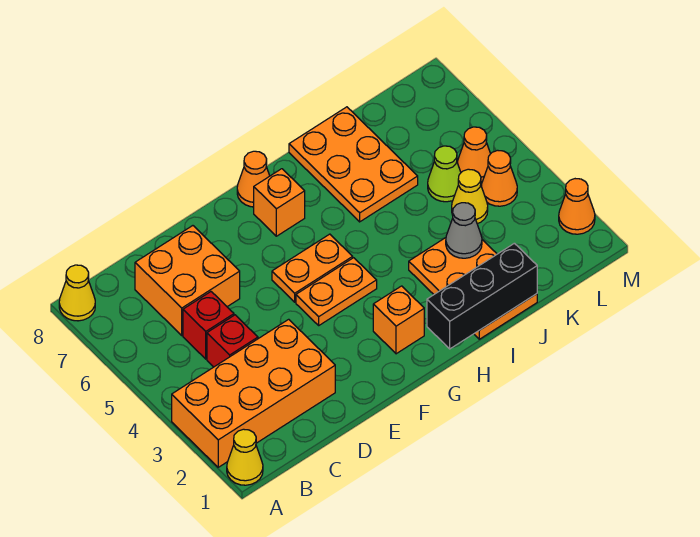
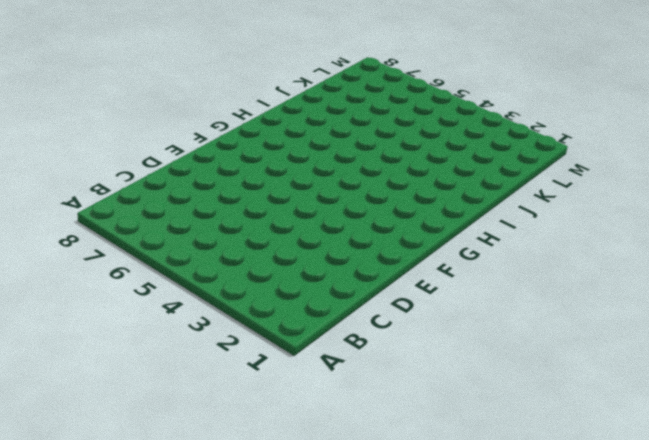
none -> yellow 1x1 cone [227,429,263,485]
none -> orange 2x4 brick [172,319,335,467]
none -> yellow 1x1 cone [59,265,95,321]

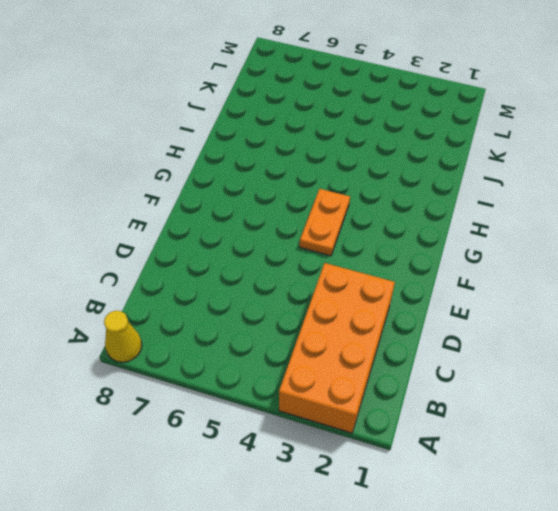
none -> yellow 1x1 cone [227,429,263,485]
none -> red 1x1 brick [207,315,258,367]
none -> red 1x1 brick [183,292,234,359]

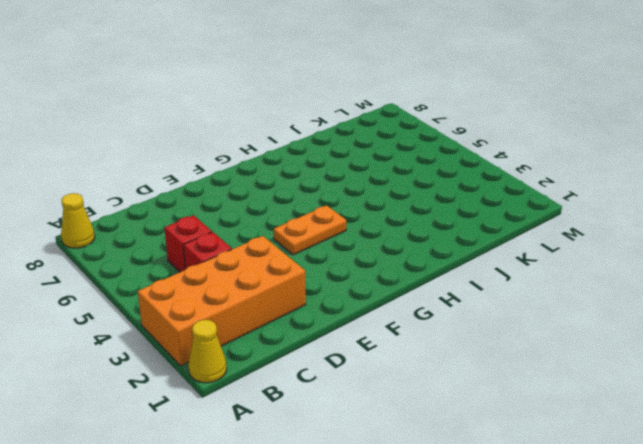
none -> orange 2x2 brick [135,226,240,335]
none -> orange 1x2 plate [272,234,353,302]
none -> orange 1x1 brick [373,286,424,354]

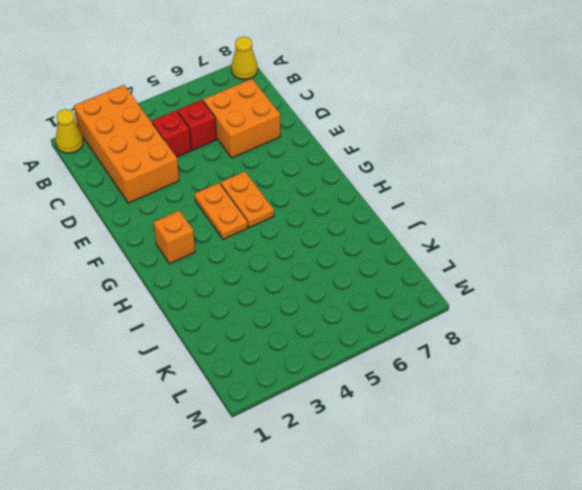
none -> orange 1x1 brick [254,169,305,236]
none -> orange 1x1 cone [237,151,270,207]
none -> orange 2x3 plate [409,238,537,339]

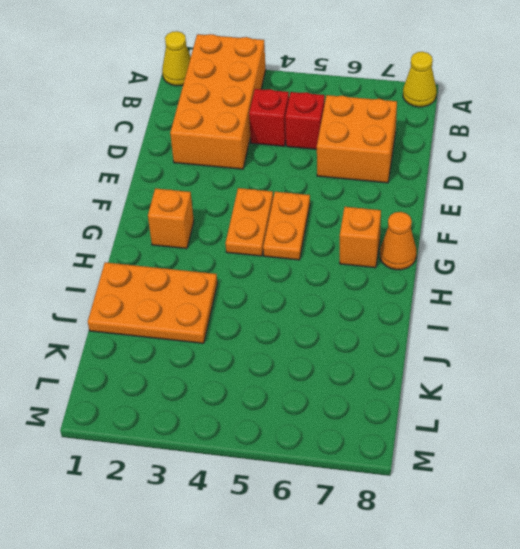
none -> orange 2x3 plate [289,107,418,222]
none -> yellow 1x1 cone [452,169,488,224]
none -> lime 1x1 cone [428,146,461,202]

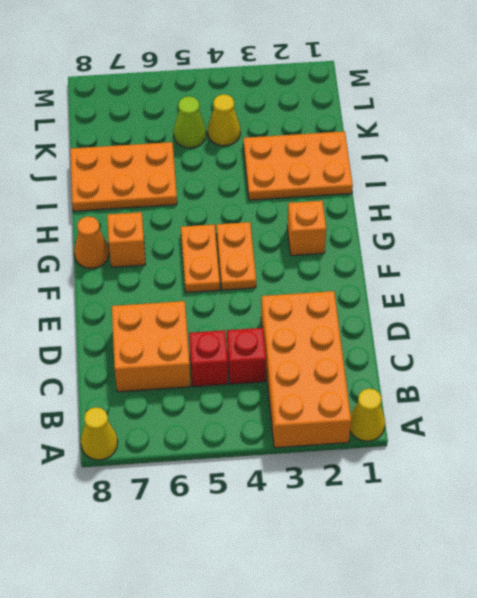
none -> orange 1x1 cone [481,150,517,206]
none -> orange 1x1 cone [457,127,490,182]
none -> orange 1x1 cone [559,179,595,234]

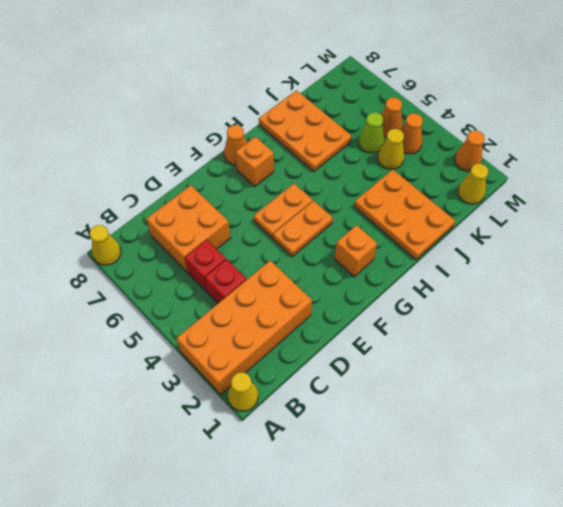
yellow 1x1 cone [458,163,489,204] -> none
none -> black 1x3 brick [427,243,537,349]
none -> grey 1x1 cone [446,203,482,258]

